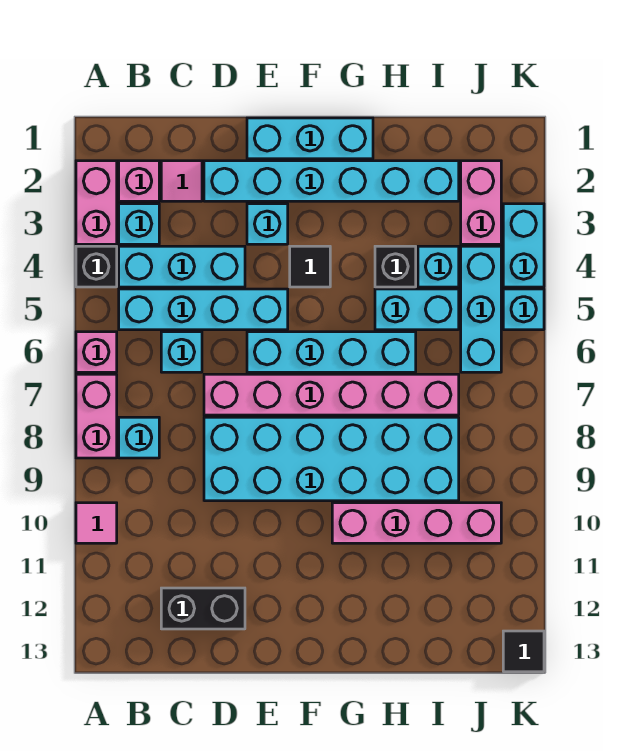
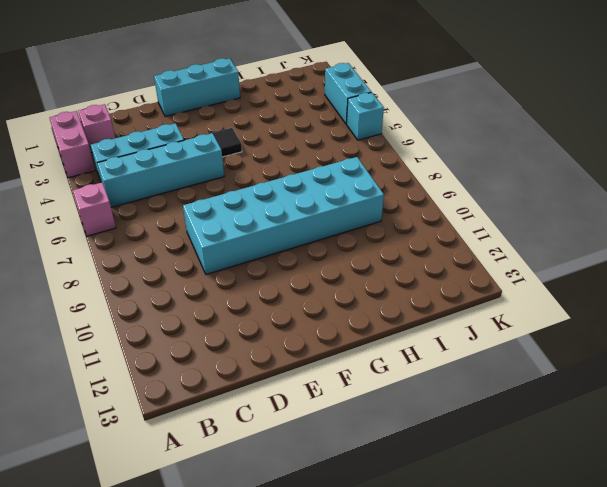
none -> black 1x1 brick [76,246,117,287]
none -> pink 1x2 brick [76,374,117,458]
none -> pink 1x1 tile [76,503,117,543]

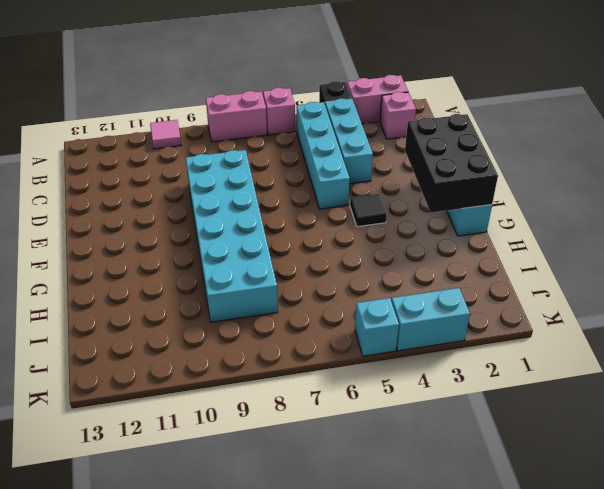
black 2x3 brick [405,114,498,213] -> none
none -> cyan 1x1 brick [119,204,159,244]
none -> cyan 1x1 brick [119,417,159,458]
none -> pink 1x1 tile [161,161,202,201]

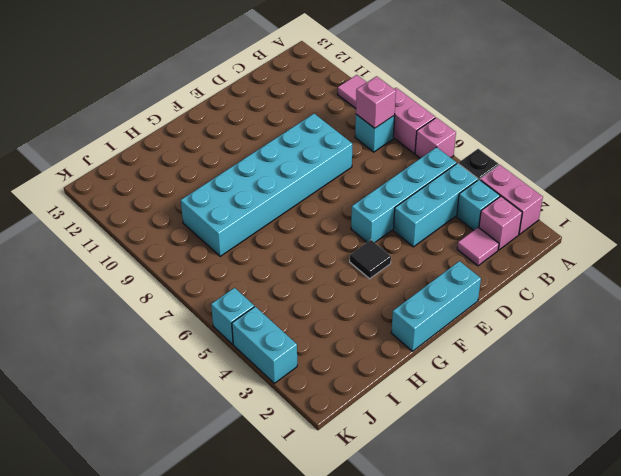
pink 1x1 brick [356,76,396,128] -> none
none -> cyan 1x1 brick [161,332,202,372]
none -> black 1x2 brick [161,588,245,629]
none -> cyan 1x6 brick [204,161,459,201]

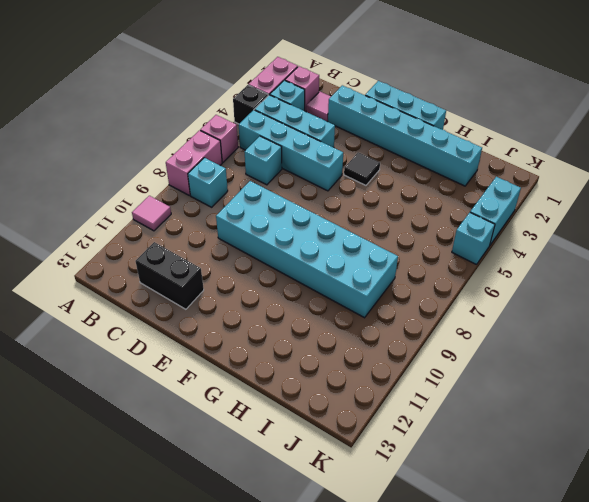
none -> pink 1x6 brick [204,374,459,415]
none -> cyan 1x1 brick [247,204,288,244]
none -> cyan 1x4 brick [247,332,416,372]

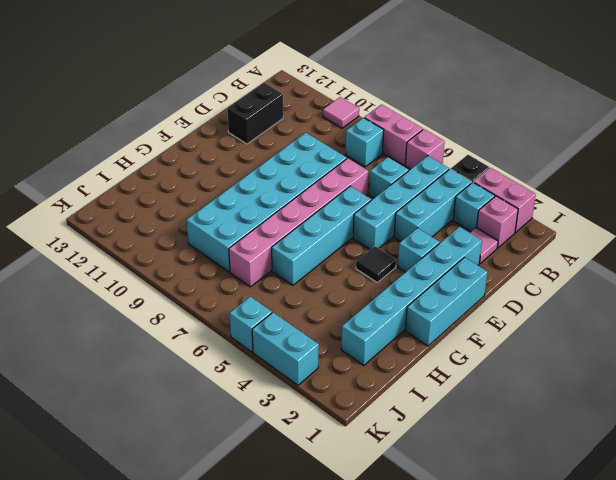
none -> pink 1x4 brick [332,503,501,543]
none -> black 1x1 brick [375,246,416,287]
none -> cyan 1x2 brick [375,289,459,330]

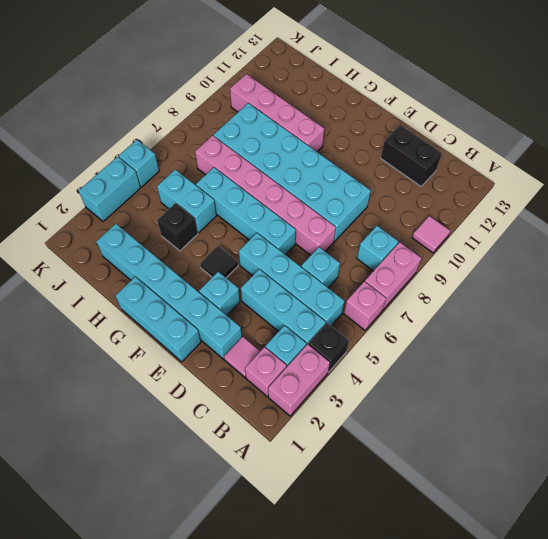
none -> cyan 1x1 brick [418,246,459,287]
none -> pink 1x2 brick [461,161,501,244]
none -> cyan 1x3 brick [461,246,501,372]

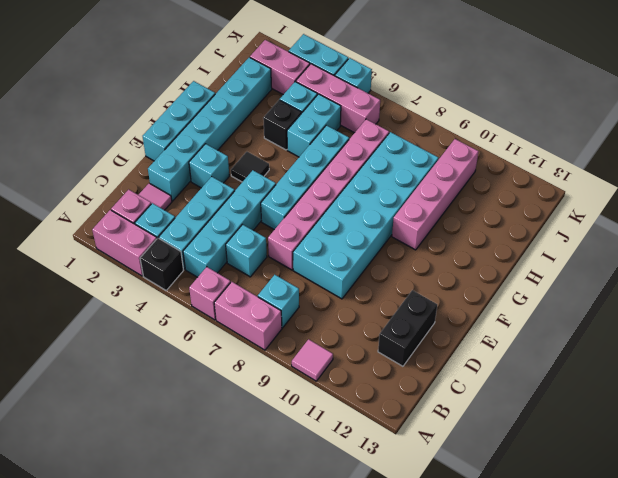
pink 1x3 brick [296,64,380,133] -> cyan 1x3 brick [461,246,501,372]
none -> black 1x1 tile [503,631,544,672]

